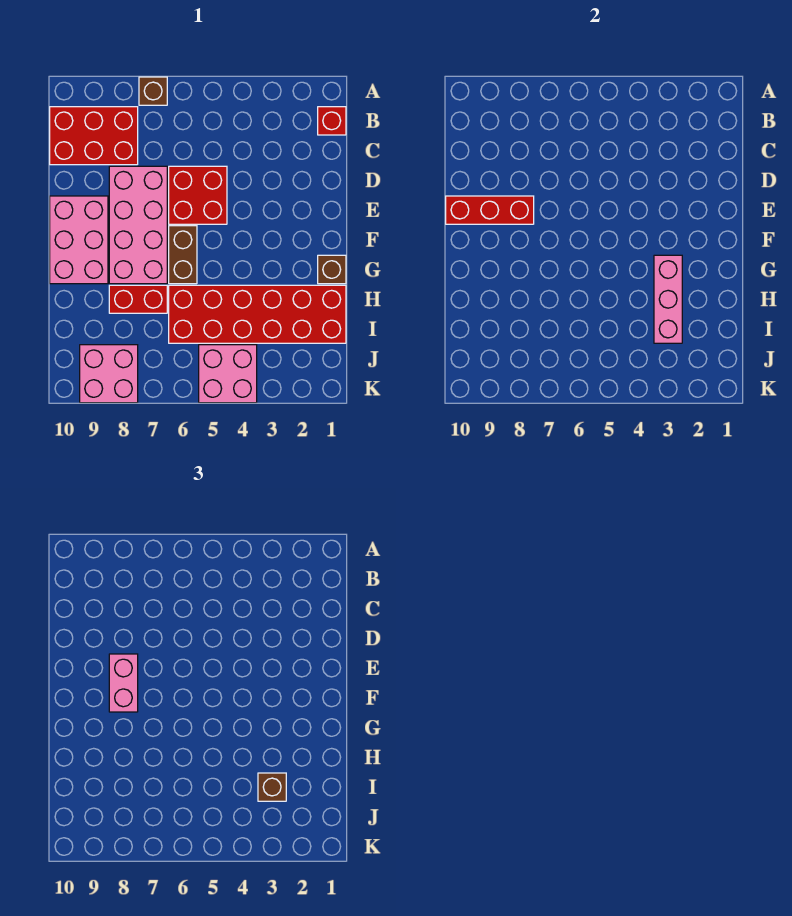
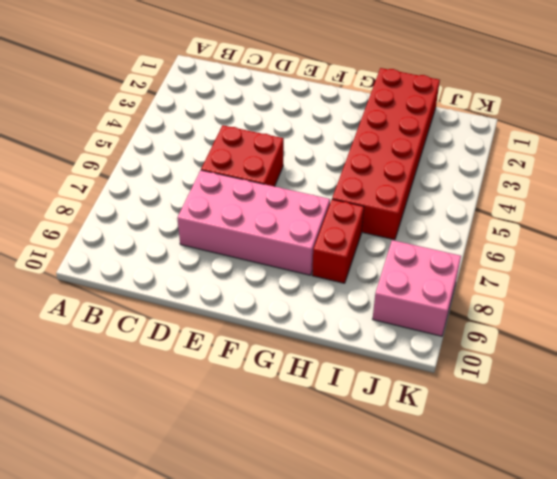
none -> brown 1x1 brick [139,77,167,105]
none -> red 1x1 brick [318,107,346,135]
none -> red 2x3 brick [50,107,138,165]

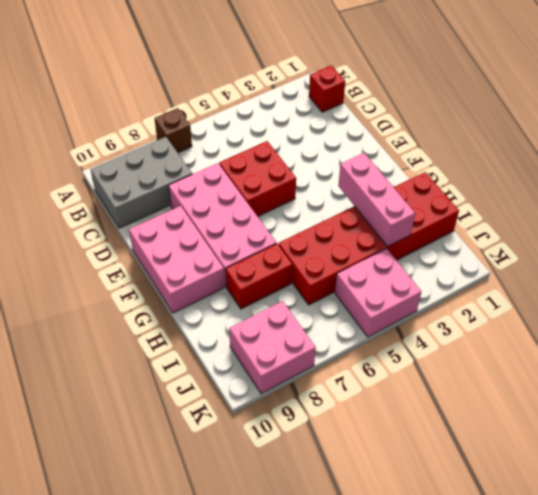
grey 2x3 brick [91,137,192,228] -> red 2x3 brick [50,107,138,165]
none -> brown 1x2 brick [169,226,197,284]
none -> brown 1x1 brick [318,255,346,284]
none -> red 1x3 brick [446,196,534,224]

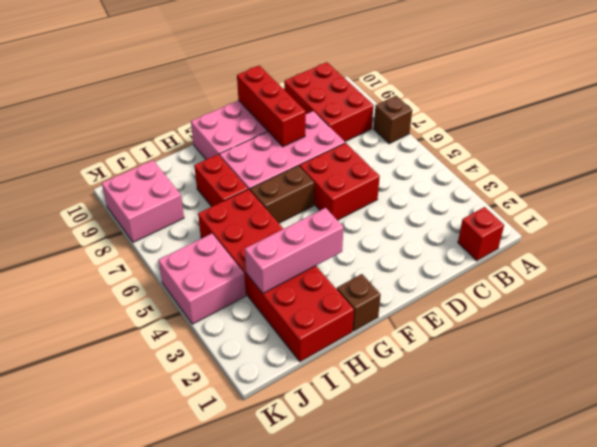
none -> pink 1x2 brick [109,654,138,712]
none -> brown 1x1 brick [258,773,286,801]

